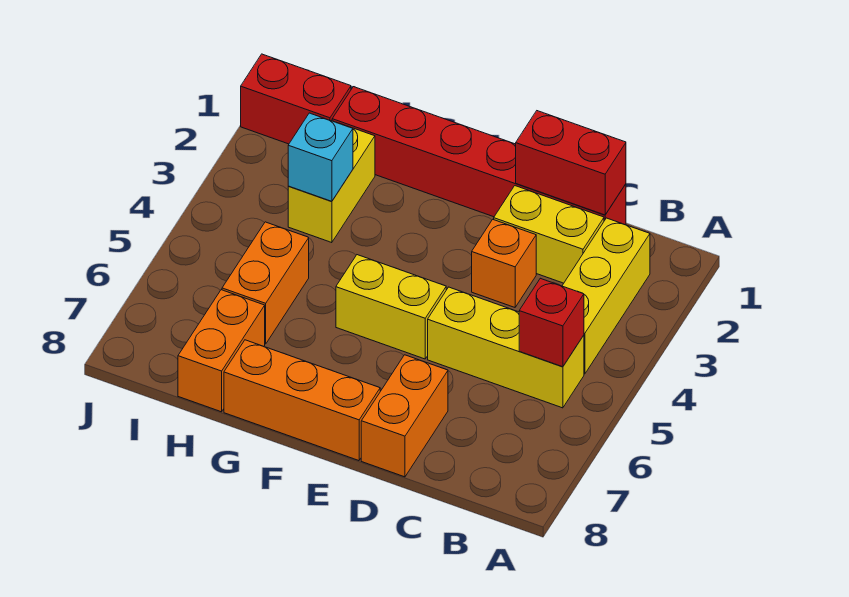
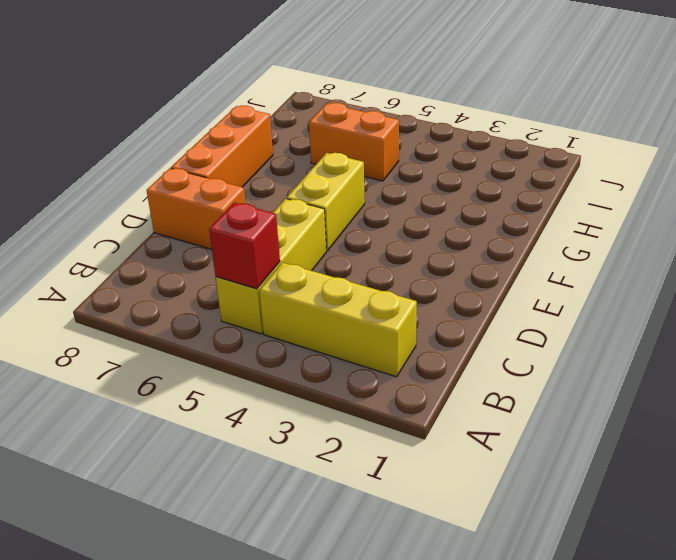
none -> red 1x6 brick [332,87,626,225]
none -> yellow 1x2 brick [494,186,604,283]
none -> orange 1x1 brick [472,219,536,307]

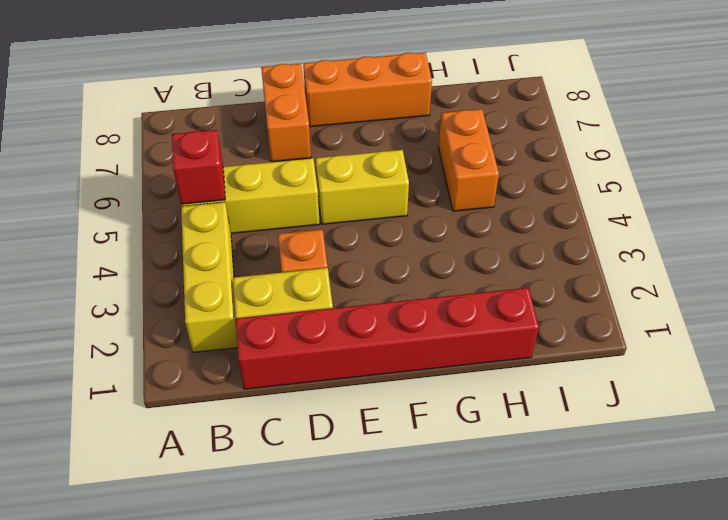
none -> yellow 1x2 brick [288,120,375,243]
none -> orange 1x2 brick [178,290,265,412]
none -> red 1x2 brick [241,54,351,144]

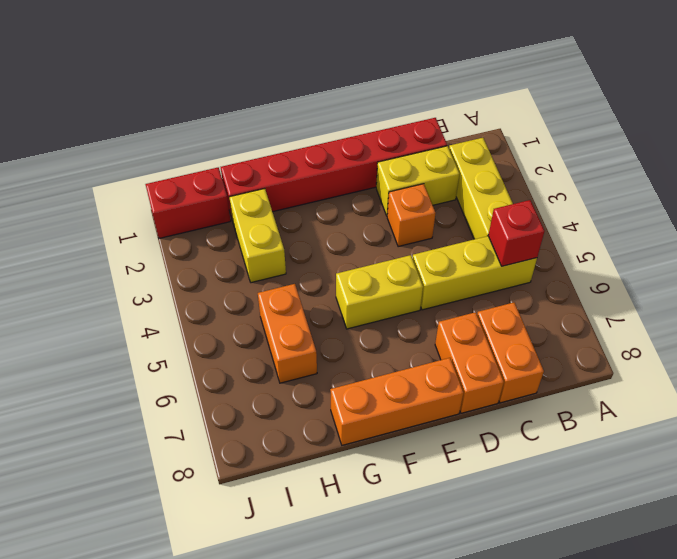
orange 1x2 brick [477,303,544,403] -> orange 1x2 brick moved to [178,290,265,412]
none -> red 1x2 brick [516,111,626,215]
none -> cyan 1x1 brick [288,113,353,201]

